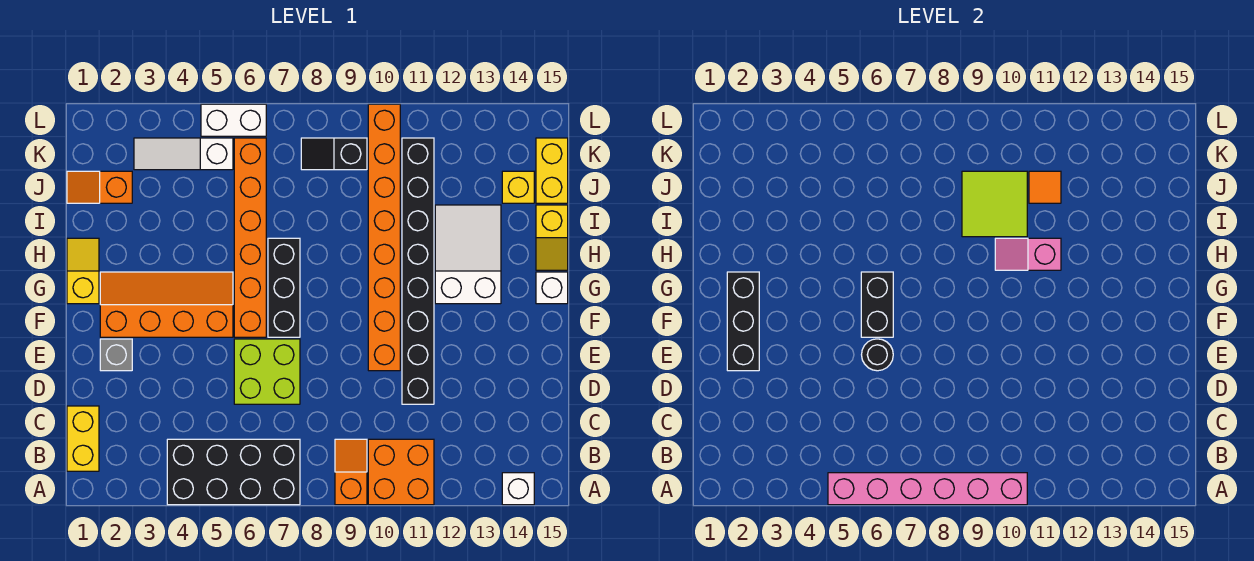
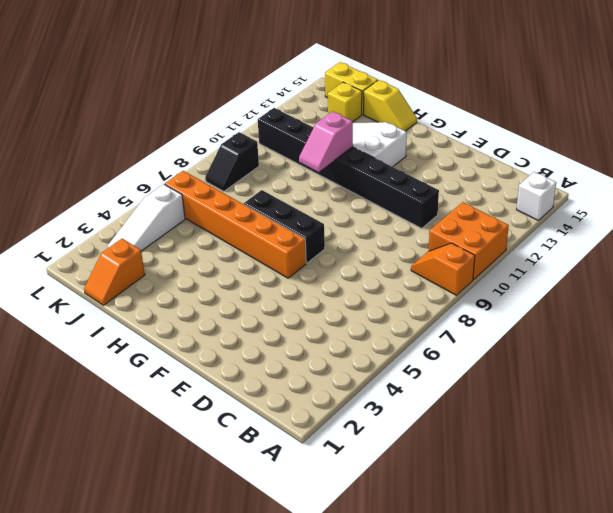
none -> black 2x4 brick [167,439,300,505]
none -> yellow 1x2 brick [67,406,99,471]
none -> lime 2x2 brick [234,339,300,404]

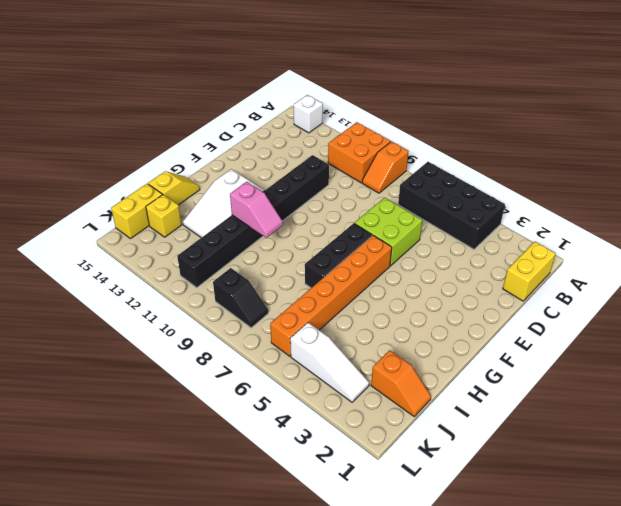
none -> grey 1x1 brick [100,339,132,371]
none -> orange 1x8 brick [368,104,400,371]
none -> orange 2x4 slope [100,272,233,337]

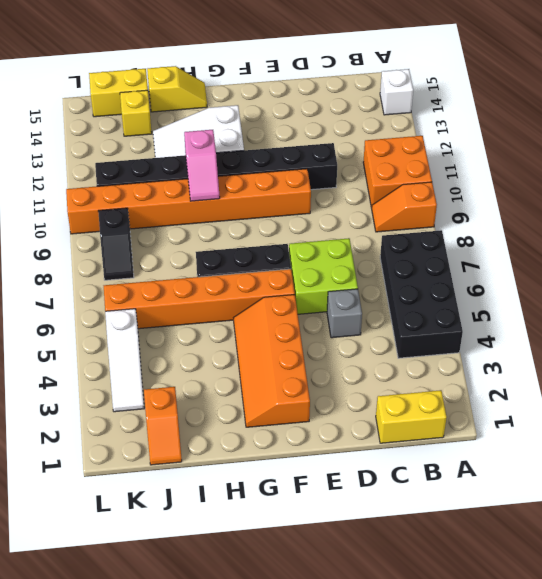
grey 1x1 brick [327,289,362,338] -> grey 1x1 brick moved to [100,339,132,371]
none -> yellow 1x2 slope [67,238,99,304]
none -> white 1x1 brick [536,272,568,304]
none -> white 1x2 brick [201,104,266,136]

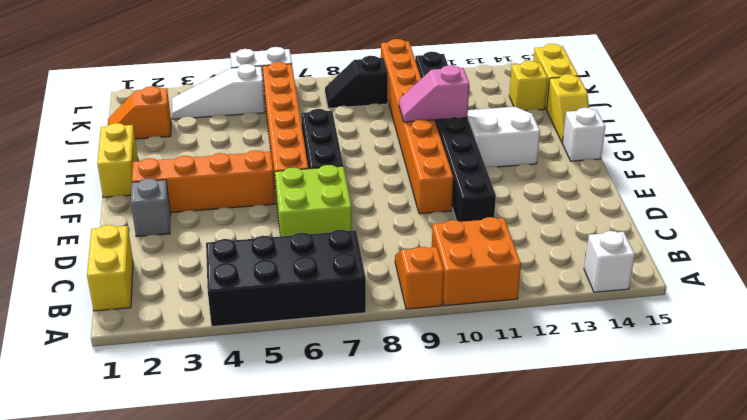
yellow 1x2 brick [97,123,138,197] -> yellow 1x2 slope [67,238,99,304]
none -> pink 1x6 brick [828,473,1027,505]
none -> black 1x3 brick [727,272,759,371]
none -> black 1x1 round brick [862,339,893,371]

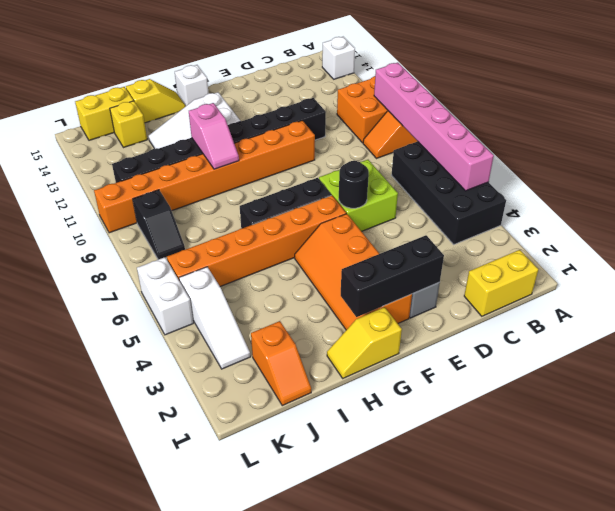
none -> black 1x2 brick [861,272,893,337]
none -> lime 2x2 tile [962,171,1027,237]
none -> orange 1x1 tile [1029,171,1061,203]

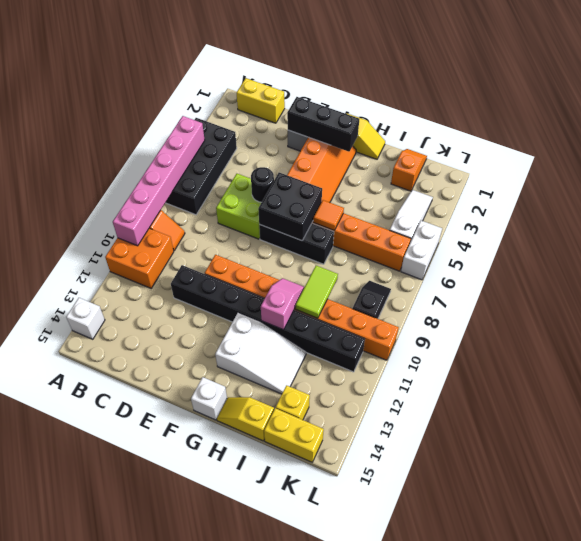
black 2x2 brick [258,173,322,241] -> black 1x2 brick [861,272,893,337]
orange 1x1 tile [313,200,344,230] -> orange 1x1 tile moved to [1029,171,1061,203]
lime 1x2 tile [296,266,338,318] -> lime 2x2 tile [962,171,1027,237]

